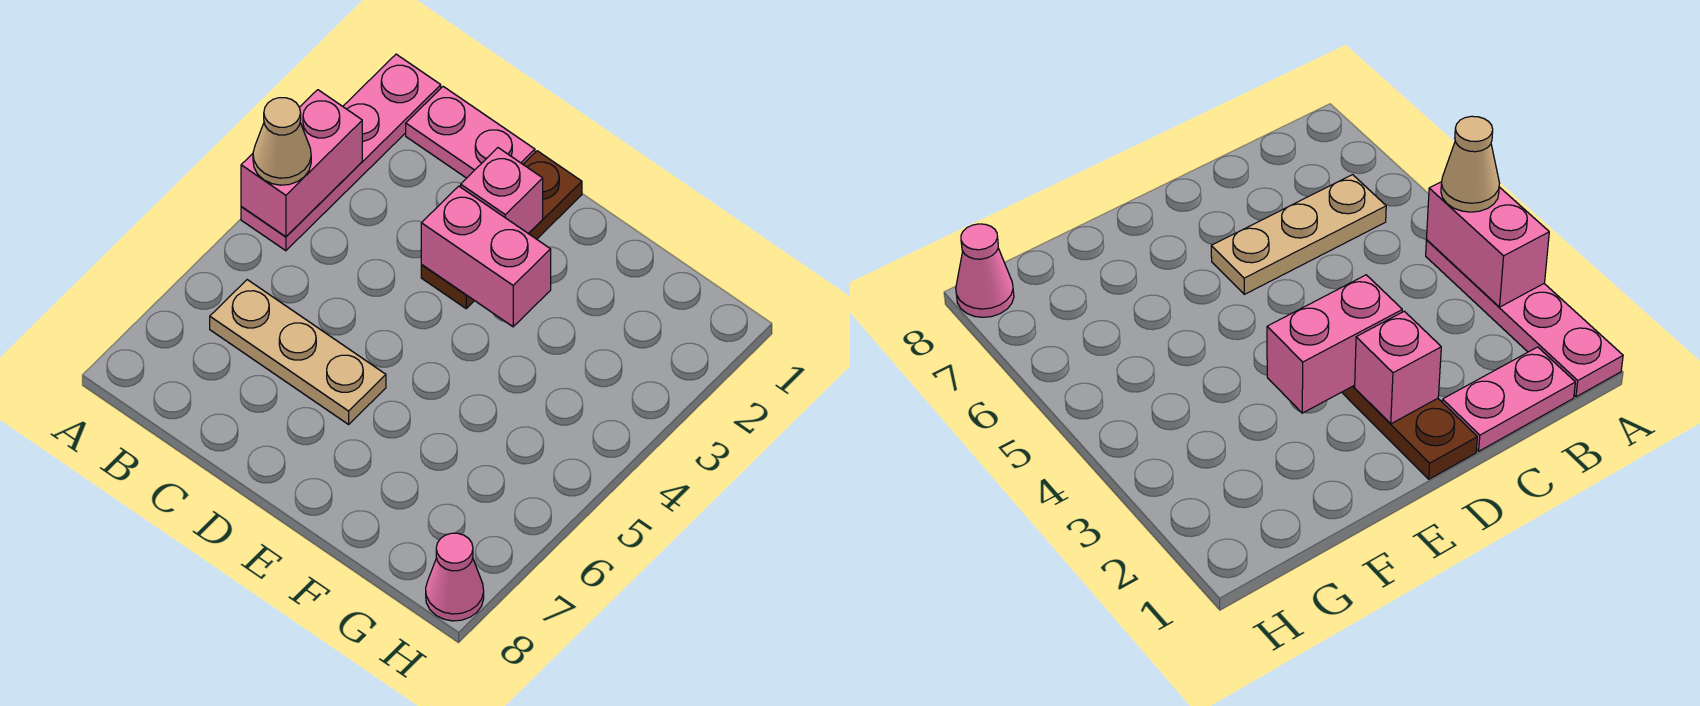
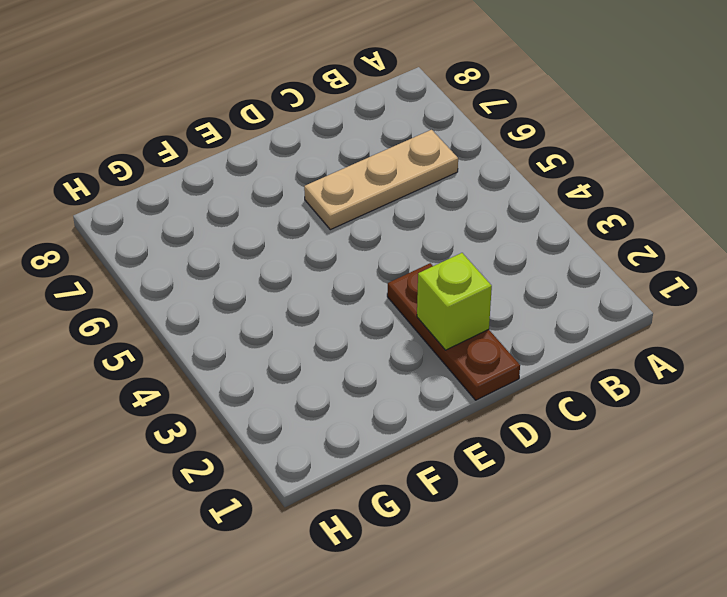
lime 1x1 brick [417,253,492,350] -> pink 1x1 brick [461,148,543,233]
none -> pink 1x4 plate [241,54,441,251]
none -> pink 1x2 plate [406,87,535,178]

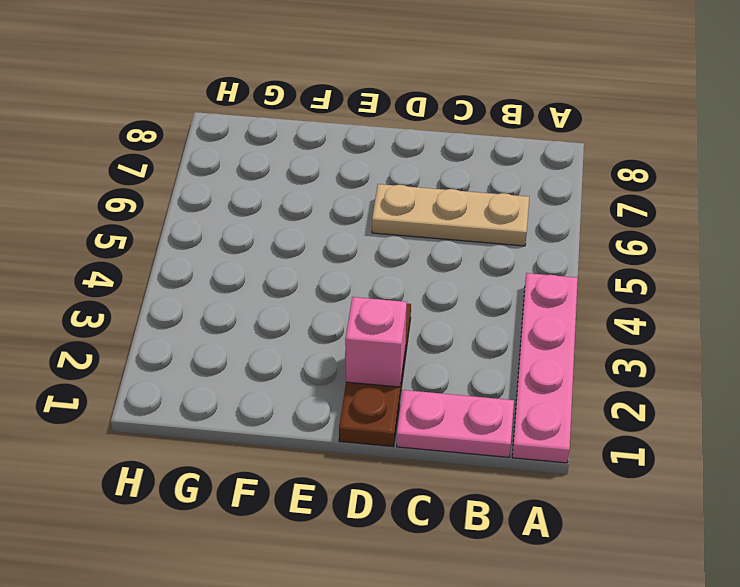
none -> pink 1x1 cone [426,533,484,621]
none -> pink 1x2 brick [241,90,362,237]

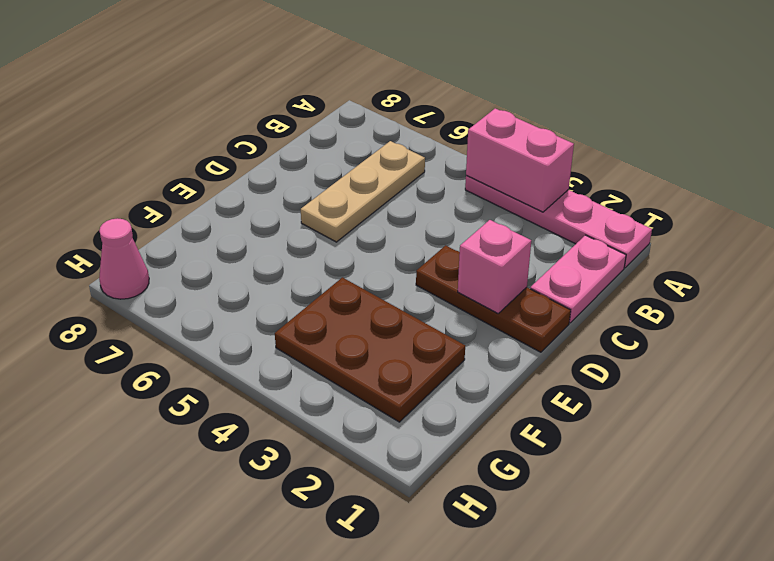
brown 2x3 plate [275,277,465,422] -> none
none -> pink 1x2 brick [421,186,551,327]
none -> tan 1x1 cone [253,98,311,185]

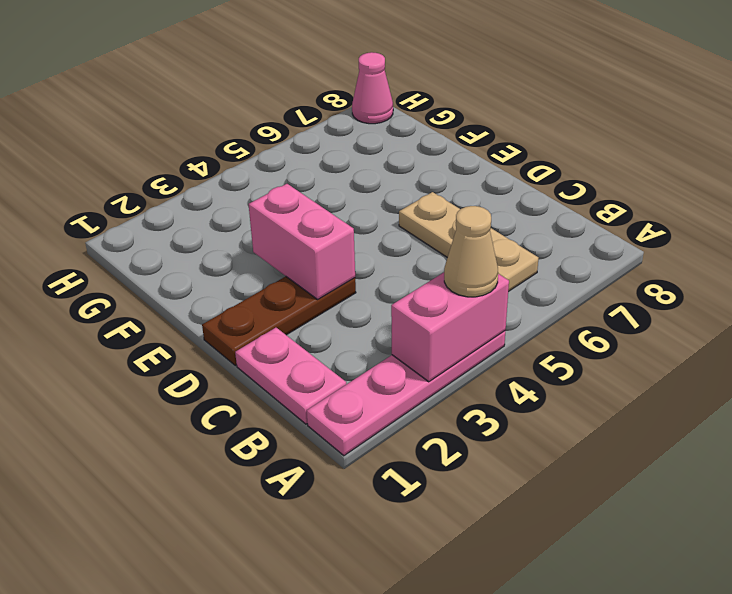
none -> pink 1x1 brick [461,148,543,233]

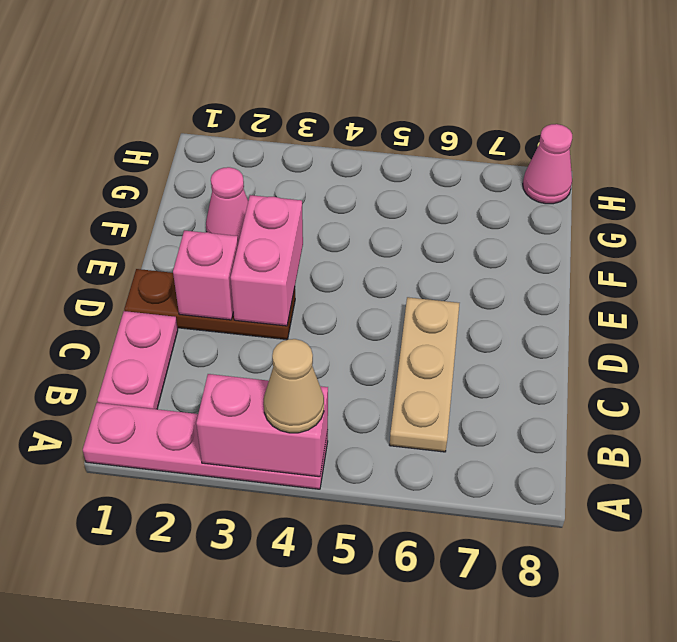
pink 1x1 cone [206,167,248,243] -> none

